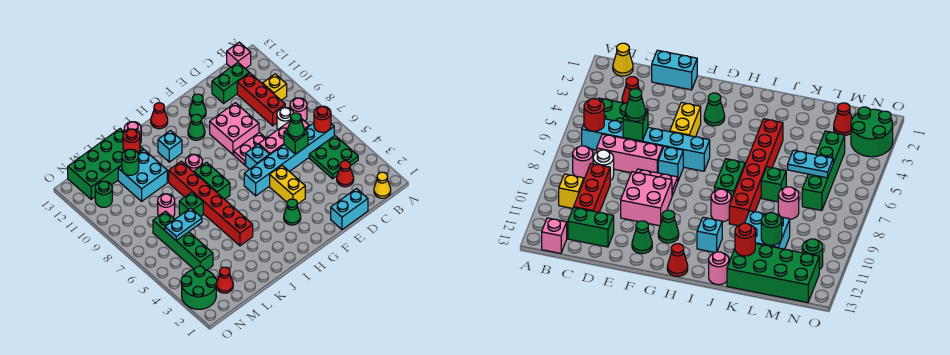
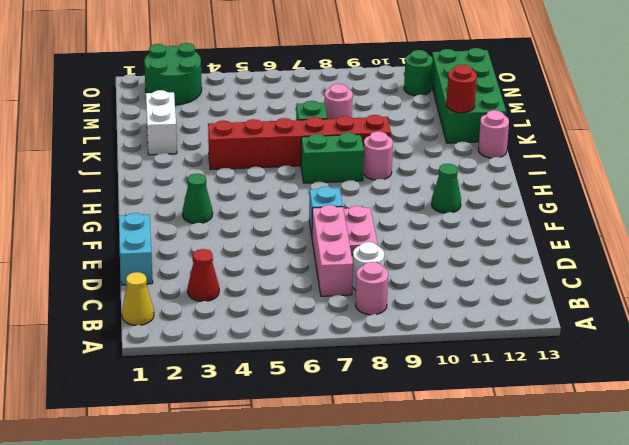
white 1x2 brick [146,90,177,155] -> none
none -> green 2x2 plate [309,136,358,179]
none -> cyan 1x6 brick [244,123,334,196]
none -> yellow 1x1 brick [263,74,287,100]
none -> pink 1x1 brick [227,42,251,69]

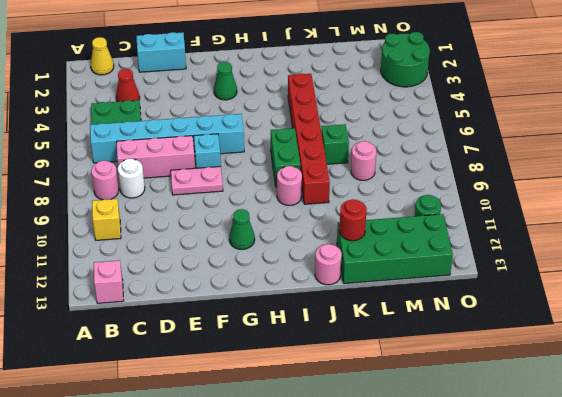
none -> red 1x3 brick [237,73,285,126]
none -> green 1x2 brick [212,63,249,103]
none -> pink 2x2 brick [210,103,259,154]
none -> yellow 1x2 brick [270,166,305,204]

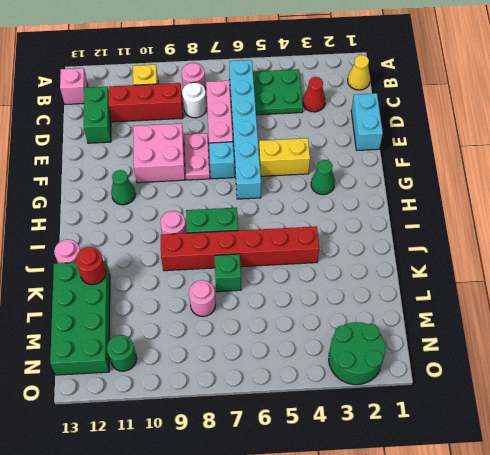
none -> green 1x1 cone [189,94,206,119]
none -> red 1x1 cone [151,103,168,129]
none -> cyan 1x1 brick [158,131,182,162]
none -> cyan 2x2 brick [118,150,167,201]

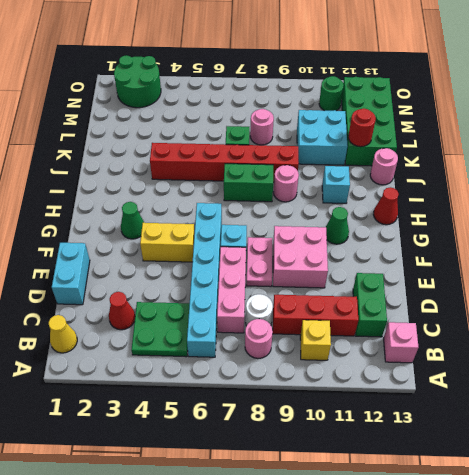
none -> green 1x1 cone [189,94,206,119]
none -> red 1x1 cone [216,267,233,293]
none -> green 1x4 brick [153,211,213,270]
none -> red 1x1 round brick [314,106,331,132]

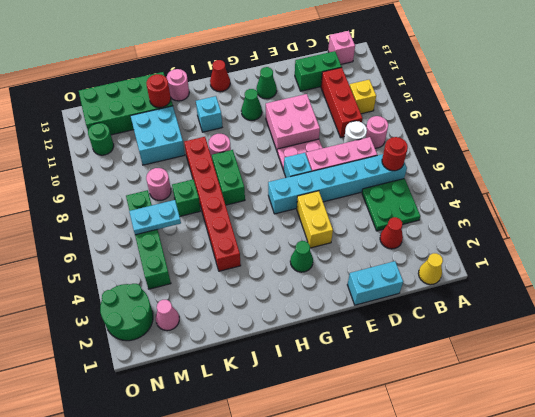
pink 1x1 cone [156,300,179,331] -> red 1x1 cone [216,267,233,293]
none -> green 1x1 brick [284,129,308,154]
none -> green 1x1 round brick [122,149,139,175]
none -> green 1x1 cone [288,113,304,139]

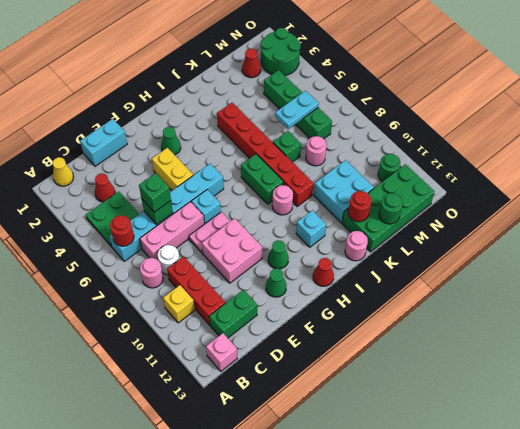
green 1x1 brick [139,173,171,212] -> green 1x1 cone [288,113,304,139]
green 1x1 round brick [379,193,403,224] -> green 1x1 round brick moved to [122,149,139,175]

